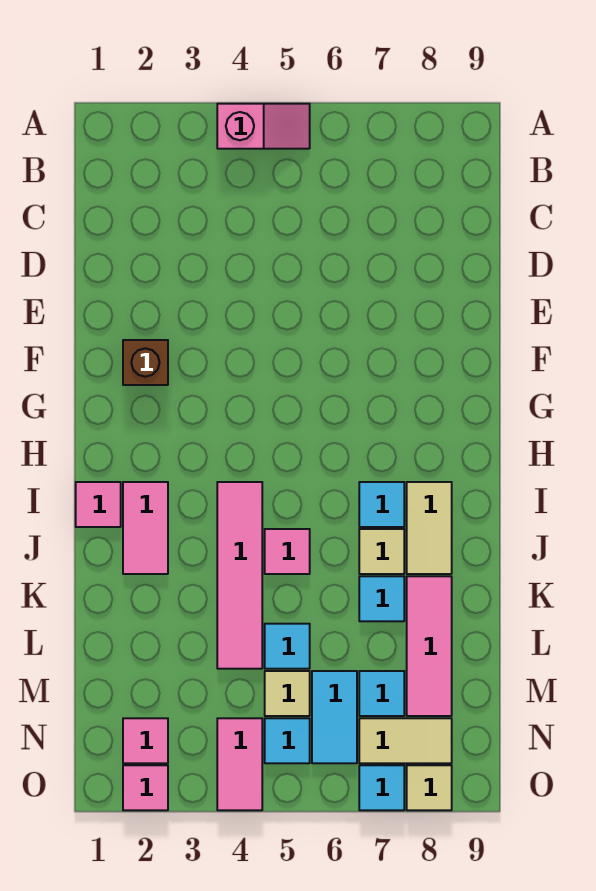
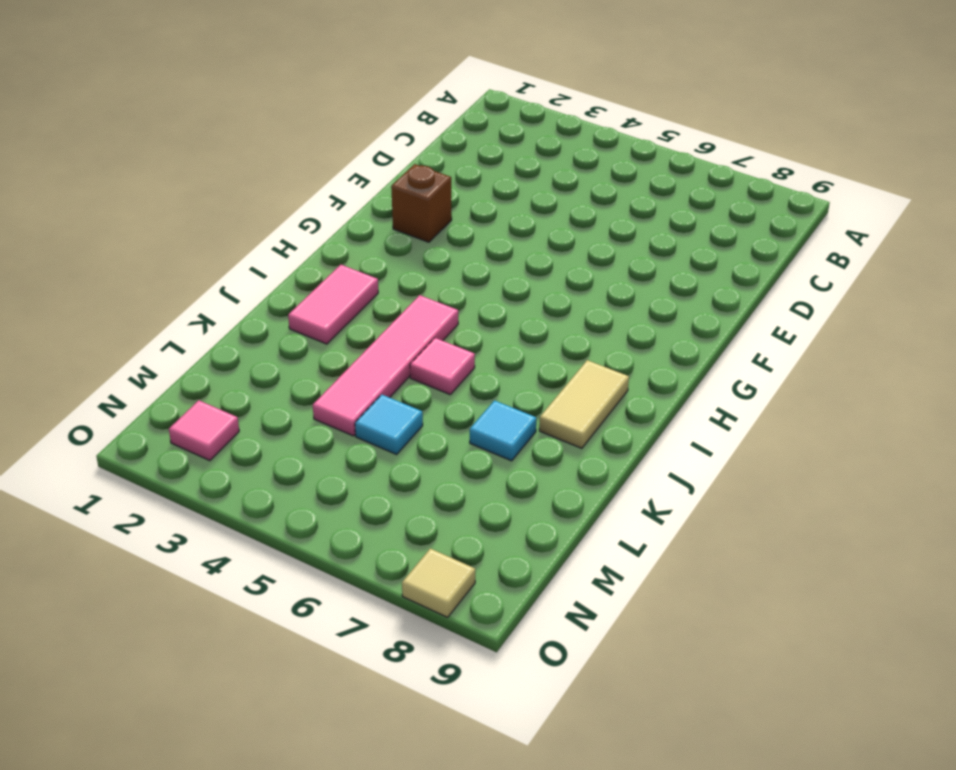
none -> pink 1x2 slope [217,104,310,149]
none -> pink 1x1 tile [76,482,121,527]
none -> cyan 1x1 tile [359,482,404,527]

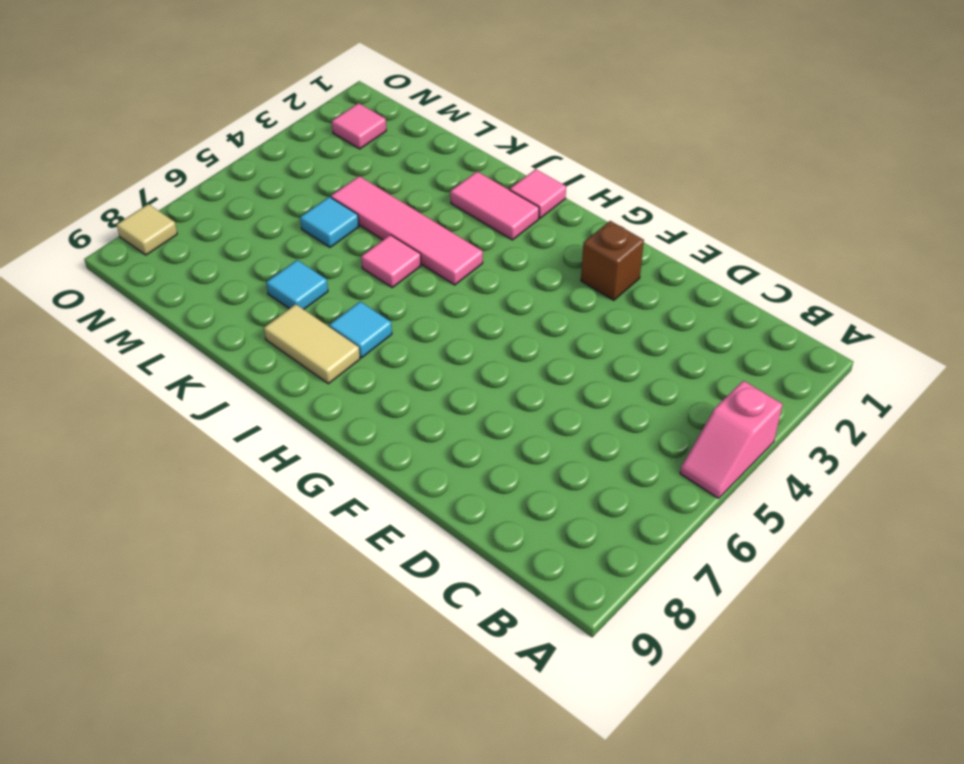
none -> tan 1x1 tile [359,529,404,574]
none -> pink 1x3 tile [407,576,452,716]
none -> tan 1x1 tile [265,671,310,716]

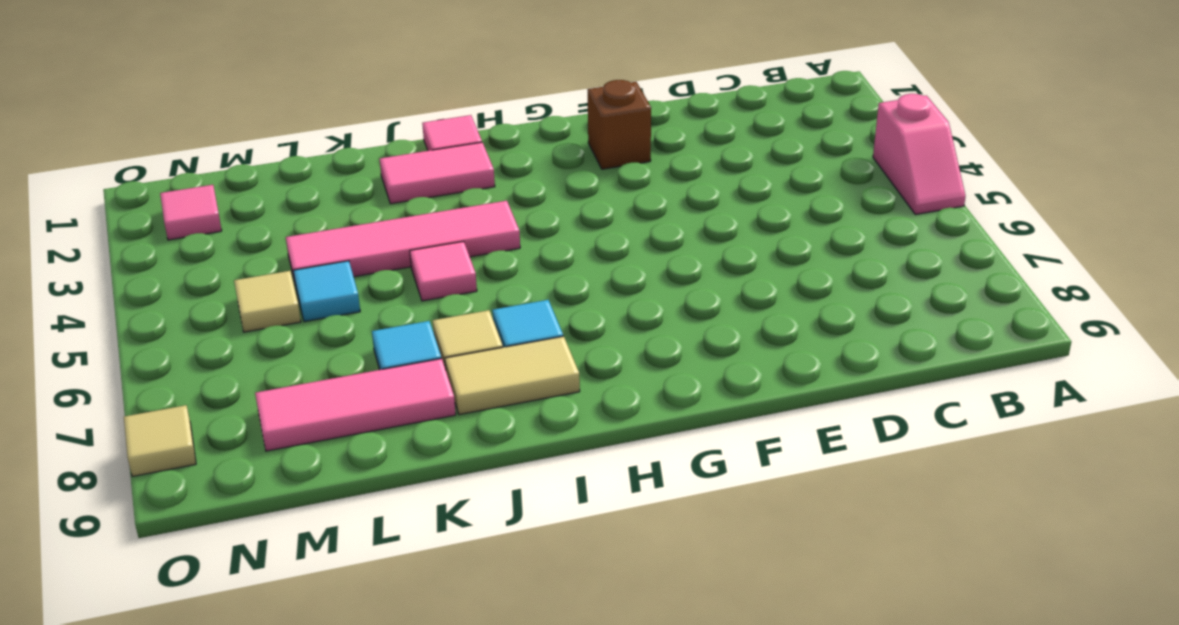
none -> cyan 1x2 tile [312,671,357,763]
none -> cyan 1x1 tile [359,671,404,716]
none -> pink 1x2 tile [217,718,262,810]

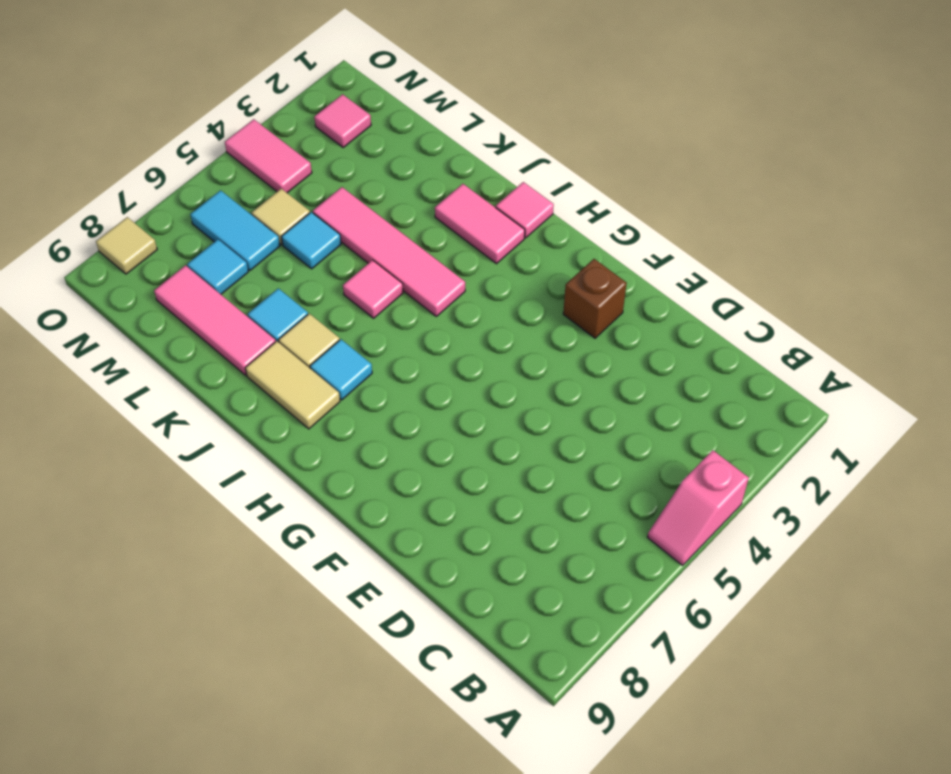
none -> cyan 1x1 tile [265,718,310,763]
none -> tan 1x2 tile [359,718,452,763]
none -> pink 1x1 tile [123,765,168,810]

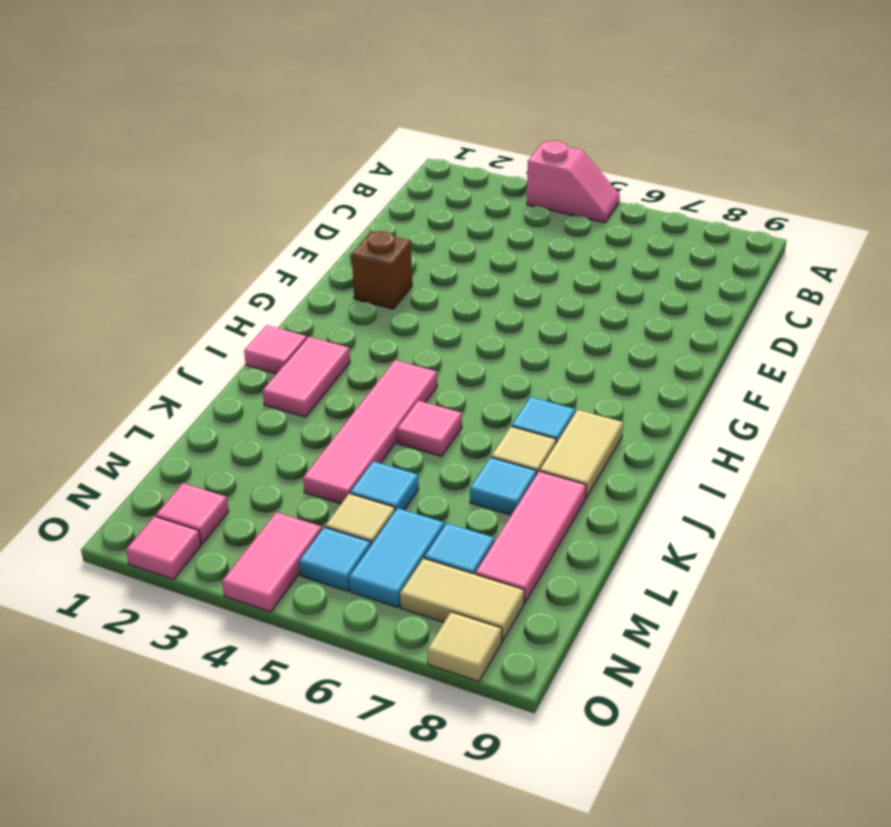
none -> cyan 1x1 tile [359,765,404,810]

